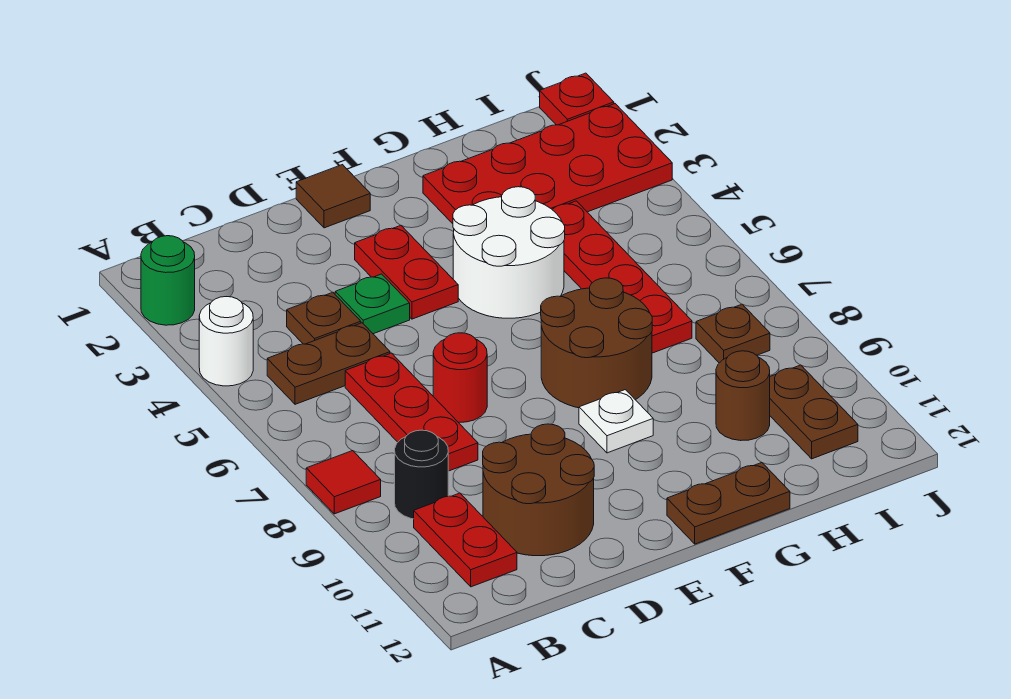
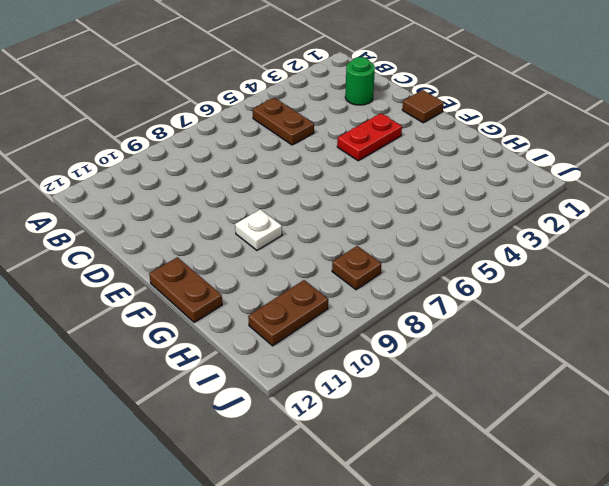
green 1x1 round brick [345,57,375,105] -> green 1x1 round brick moved to [141,236,195,325]
none -> white 1x1 round brick [199,297,253,386]
none -> red 1x1 tile [306,451,381,514]
none -> black 1x1 round brick [395,430,448,519]

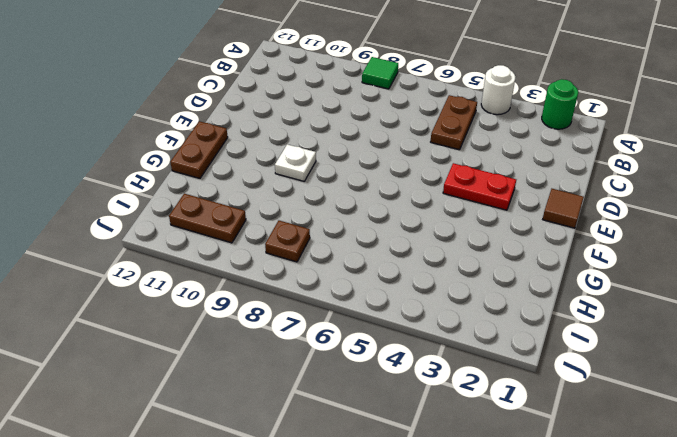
green 1x1 tile [362,57,398,89] -> red 1x1 tile [306,451,381,514]
none -> black 1x1 round brick [395,430,448,519]
none -> red 1x2 plate [414,493,517,587]
none -> brown 1x1 plate [287,292,361,344]

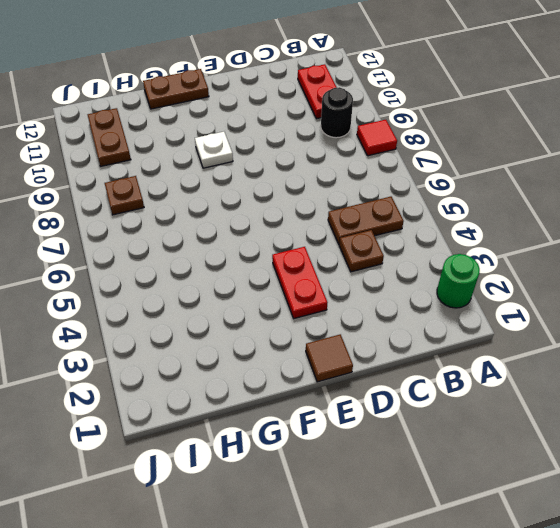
none -> white 1x1 round brick [199,297,253,386]
none -> red 1x3 plate [345,353,478,471]
none -> brown 2x2 round brick [483,424,594,556]

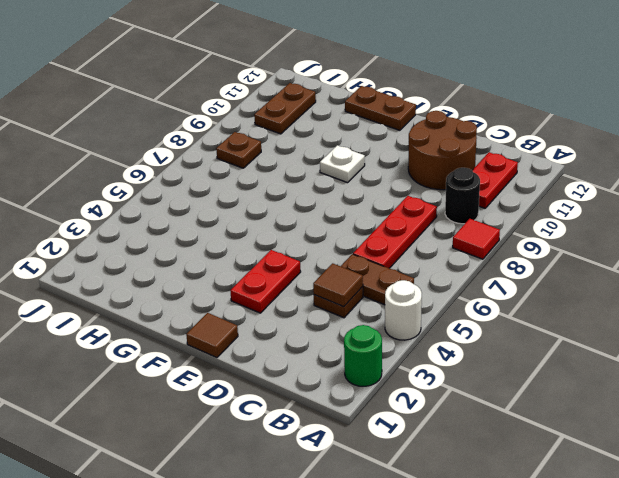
brown 1x1 tile [313,263,363,307] -> none
none -> green 1x1 plate [335,274,410,334]
none -> red 1x1 round brick [433,333,487,422]
none -> white 2x2 round brick [453,187,565,318]

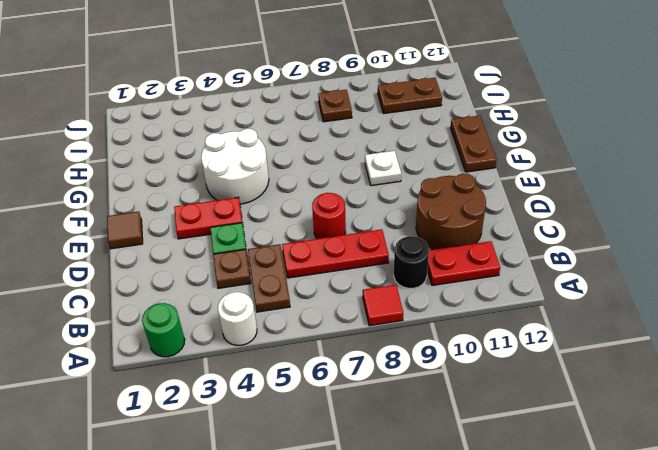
none -> brown 2x2 round brick [541,278,652,408]
none -> red 2x4 plate [423,104,672,224]
none -> red 1x4 plate [552,201,692,353]

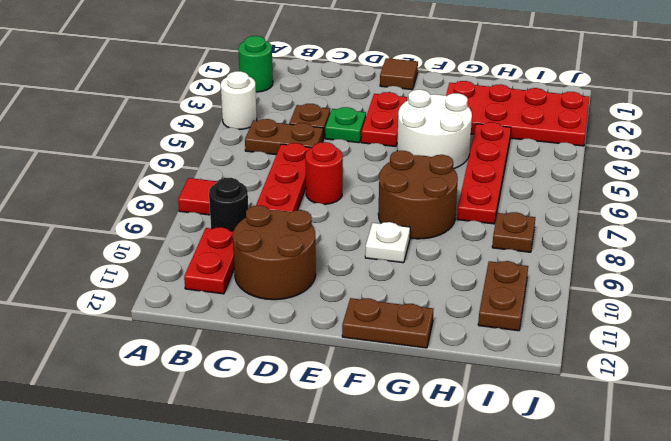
none -> brown 1x1 round brick [716,351,770,441]
none -> red 1x1 plate [540,73,614,125]

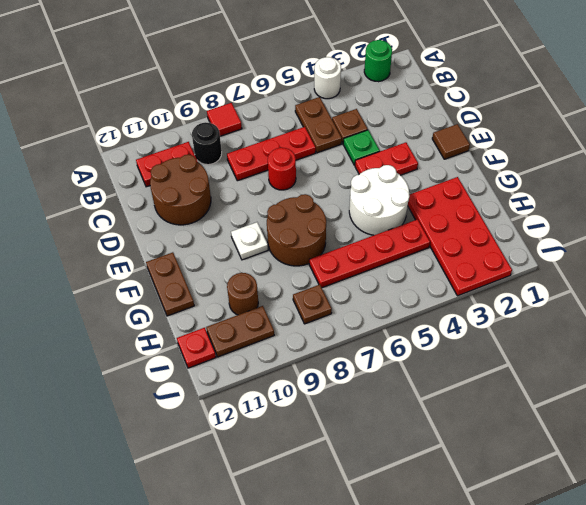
red 1x1 plate [177,328,216,368] -> red 1x1 plate moved to [540,73,614,125]

